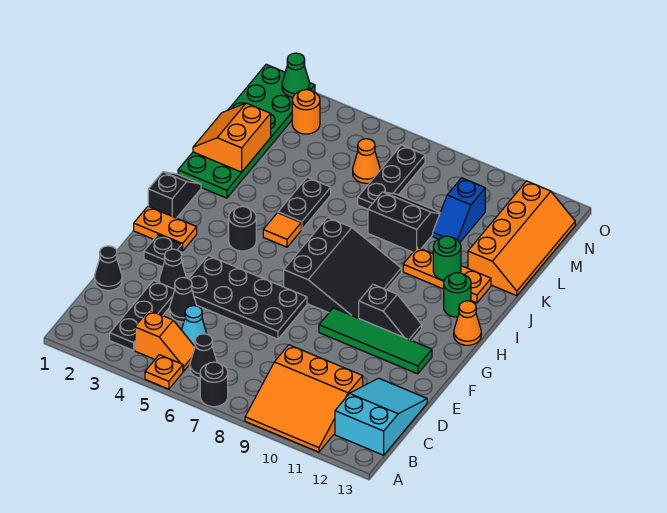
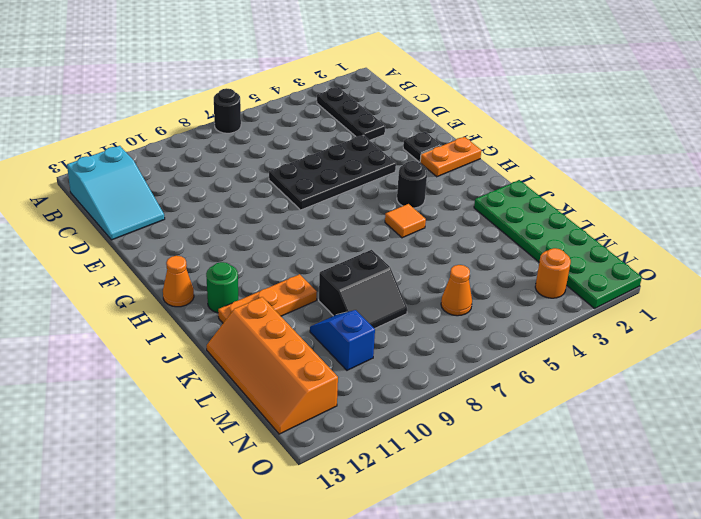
none -> orange 1x1 plate [145,355,183,389]
none -> orange 3x3 slope [245,345,363,452]
none -> orange 1x2 slope [135,310,195,371]
none -> black 1x1 cone [190,334,217,378]

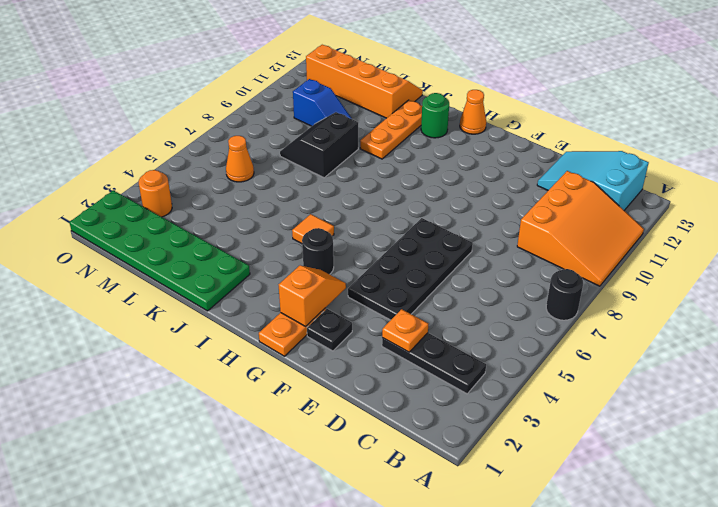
orange 1x1 plate [382,309,428,352] -> orange 1x1 plate moved to [145,355,183,389]
orange 1x2 slope [279,266,346,326] -> orange 1x2 slope moved to [135,310,195,371]
none -> black 1x1 cone [190,334,217,378]
none -> cyan 1x1 cone [182,306,207,346]
none -> black 1x1 cone [95,246,122,291]
none -> black 1x1 cone [170,277,197,322]

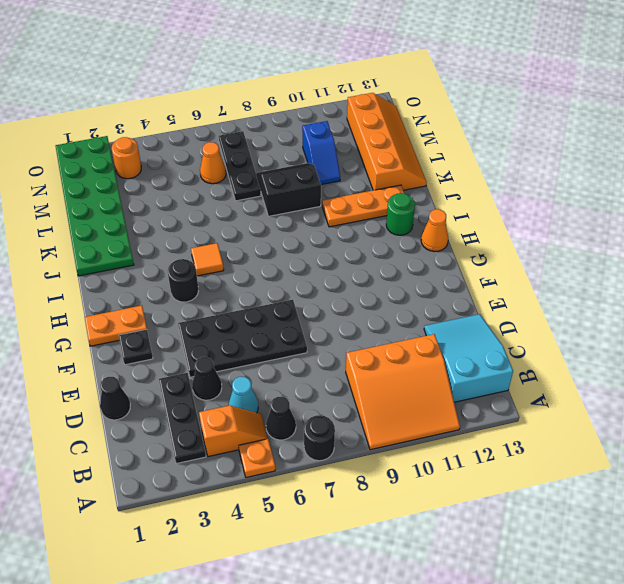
none -> black 1x1 cone [159,249,186,289]
none -> green 1x4 tile [319,308,432,374]
none -> black 3x3 slope [284,217,401,318]
none -> black 1x2 slope [359,284,422,341]

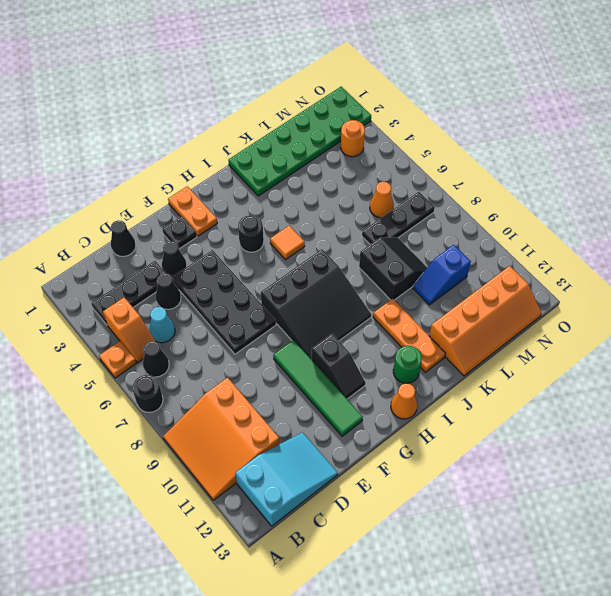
none -> black 1x2 slope [148,172,201,218]
none -> black 1x2 plate [278,177,331,230]
none -> green 1x1 round brick [433,236,461,280]
none -> orange 2x2 slope [193,103,271,172]

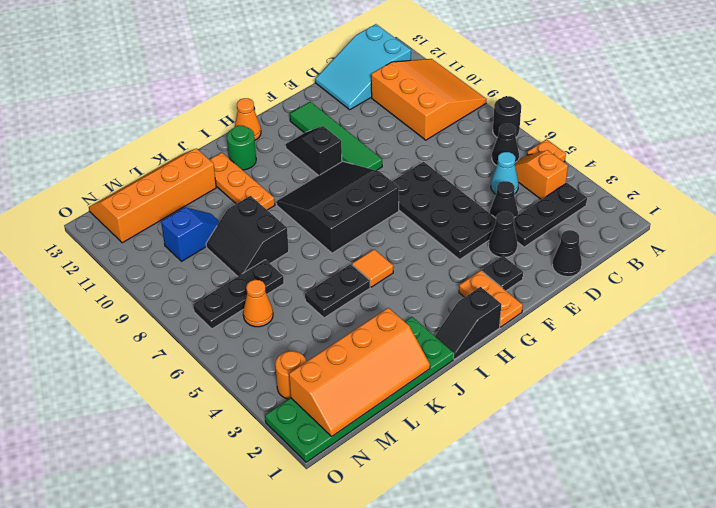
orange 2x4 slope [289,308,430,436] -> orange 2x2 slope [193,103,271,172]
none -> black 1x1 round brick [229,206,256,251]
none -> green 1x1 round brick [433,236,461,280]
none -> green 1x1 cone [282,53,310,97]

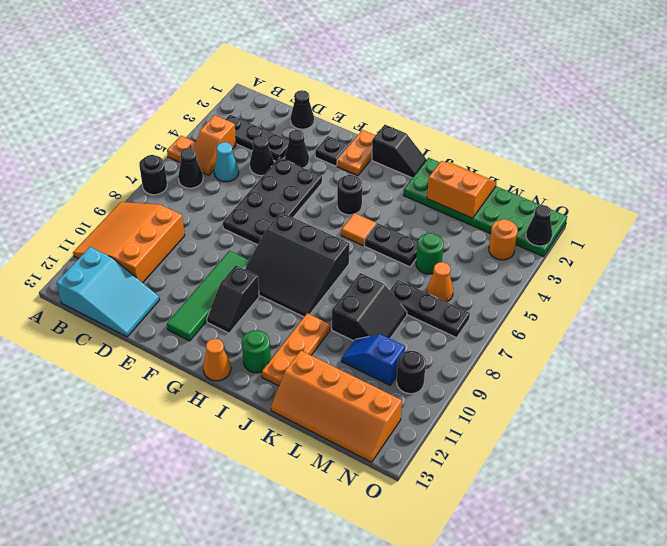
green 1x1 round brick [416,233,444,274] -> green 1x1 round brick moved to [433,236,461,280]
black 1x1 round brick [397,351,426,394] -> none
black 1x1 cone [526,205,552,246] -> green 1x1 cone [282,53,310,97]

